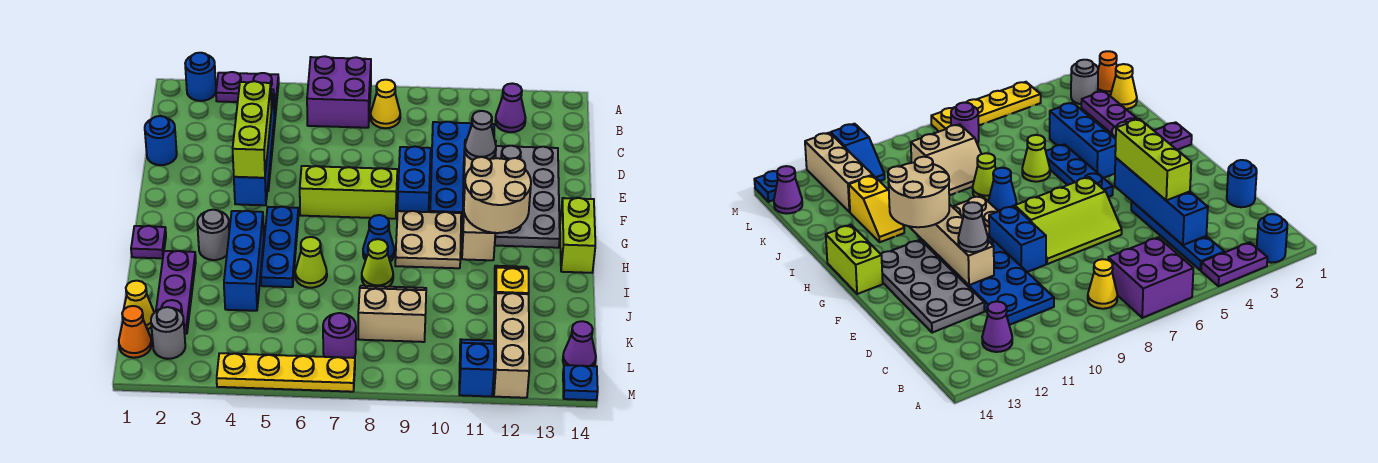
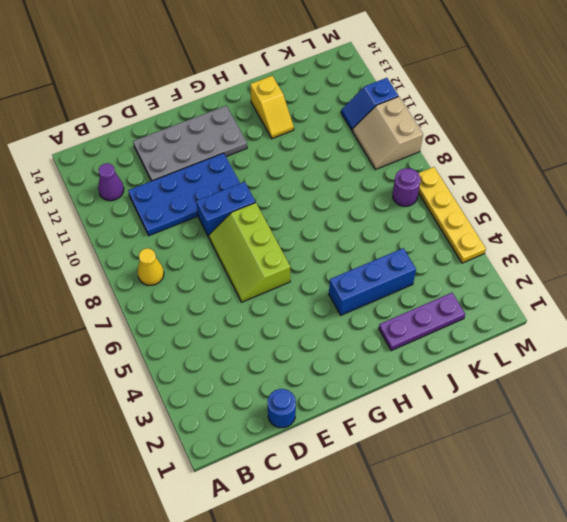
yellow 1x2 slope [250,76,294,139] -> yellow 1x2 slope turned to [494,266,529,317]
tan 2x2 slope [352,97,423,170] -> tan 2x2 slope moved to [358,286,426,342]
none -> blue 1x1 round brick [185,53,216,101]
none -> purple 1x2 plate [216,72,279,102]
none -> purple 2x2 brick [307,56,371,128]
none -> blue 1x4 plate [1131,202,1224,270]

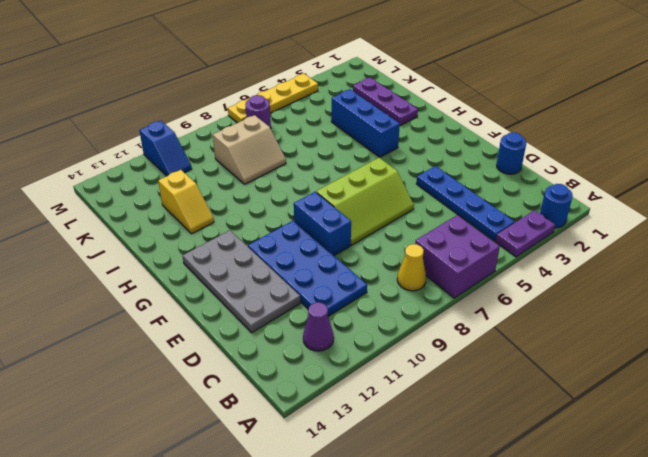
none -> blue 1x3 plate [261,207,299,287]
none -> tan 2x2 plate [395,211,461,268]
none -> lime 1x2 brick [560,198,595,273]
none -> purple 1x1 plate [131,226,166,258]

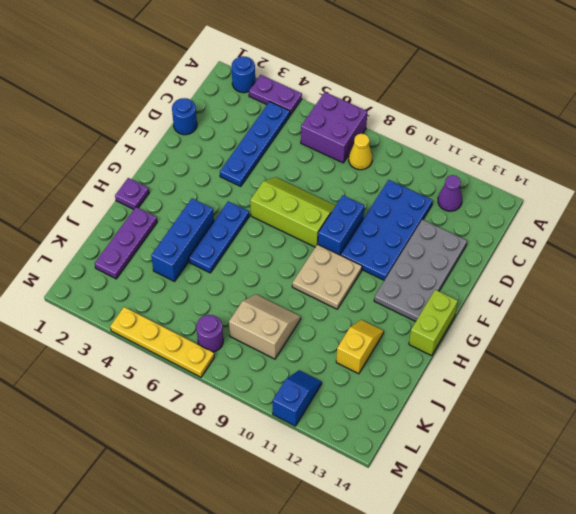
none -> grey 1x1 round brick [197,210,229,260]
none -> blue 1x1 cone [363,215,394,262]
none -> lime 1x1 cone [295,237,327,288]
none -> lime 1x1 cone [362,239,393,287]

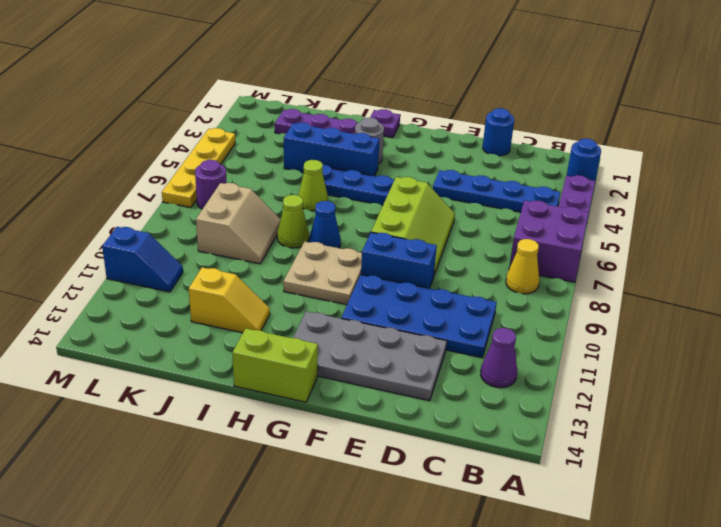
none -> yellow 1x1 cone [124,281,154,329]
none -> tan 1x3 brick [494,293,529,398]
none -> orange 1x1 cone [119,306,151,358]
none -> grey 1x1 round brick [151,307,185,359]

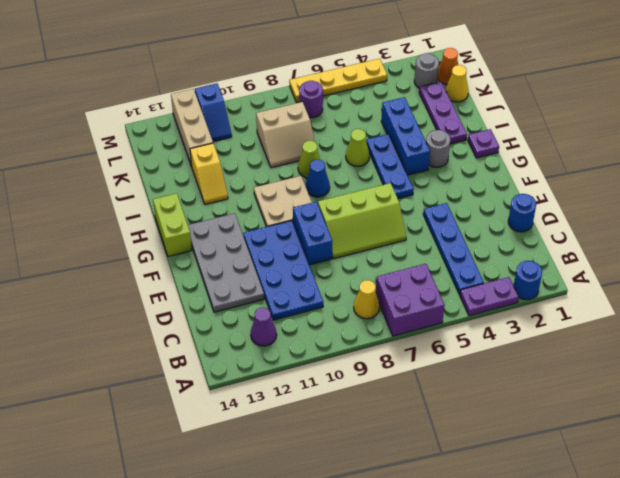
none -> purple 1x1 cone [563,321,596,366]
none -> blue 1x1 plate [563,365,598,400]
none -> blue 1x4 brick [234,89,274,205]
none -> tan 1x4 brick [462,140,496,260]

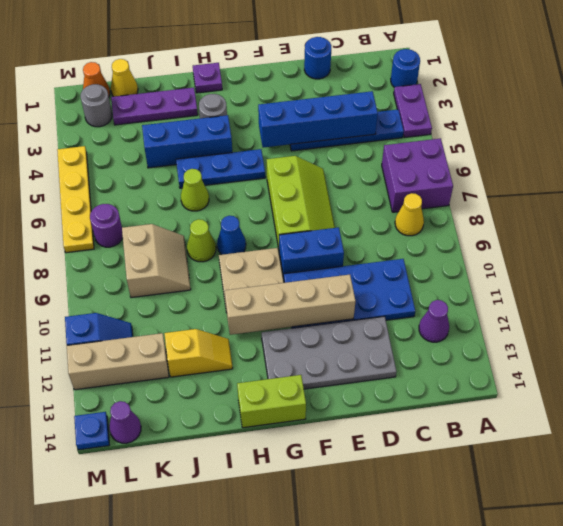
none -> lime 1x3 brick [233,81,271,178]
none -> grey 1x1 cone [465,111,496,160]
none -> tan 2x2 round brick [464,157,531,233]

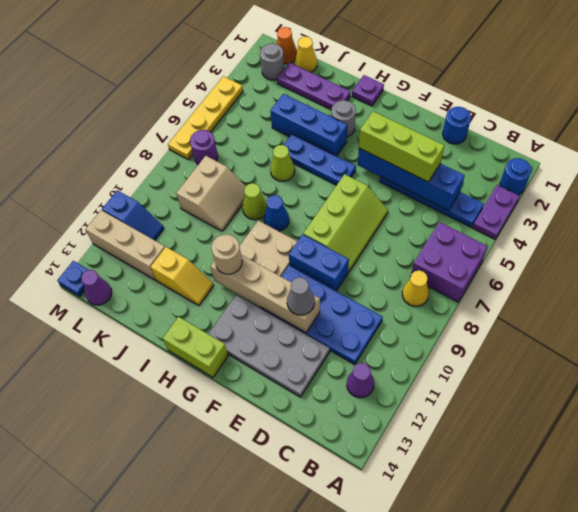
tan 1x1 round brick [211,235,242,274] -> tan 2x2 round brick [464,157,531,233]

